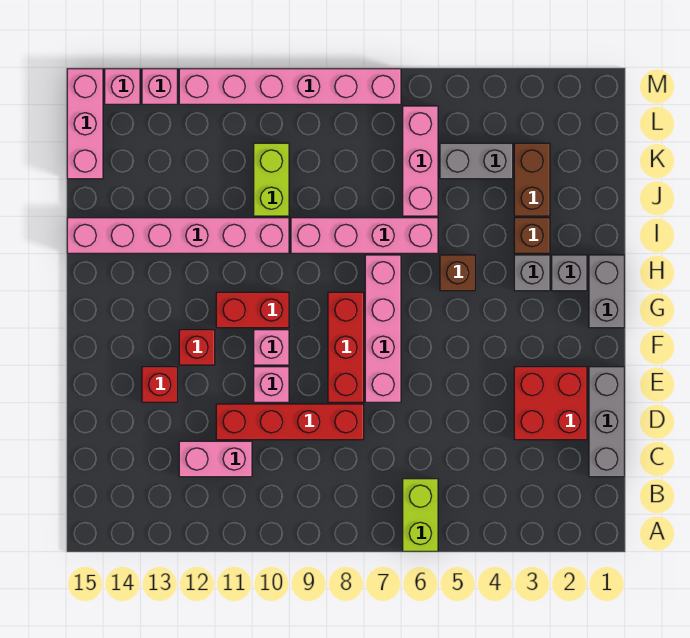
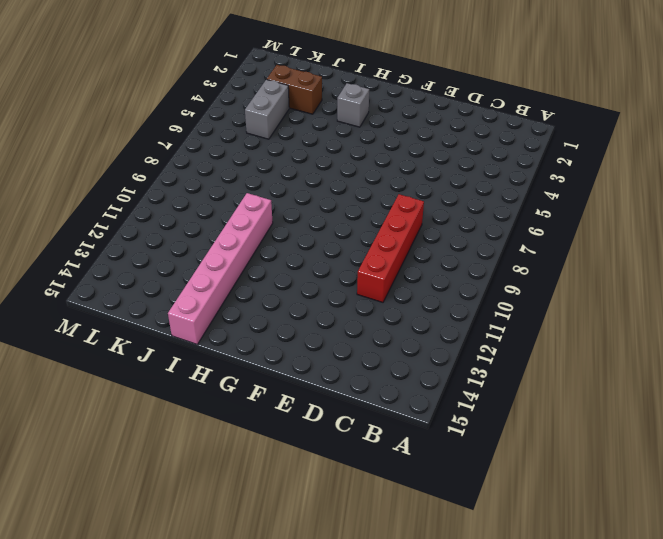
none -> lime 1x2 brick [403,479,438,551]
none -> grey 1x3 brick [589,367,624,477]
none -> pink 1x2 brick [179,441,252,477]

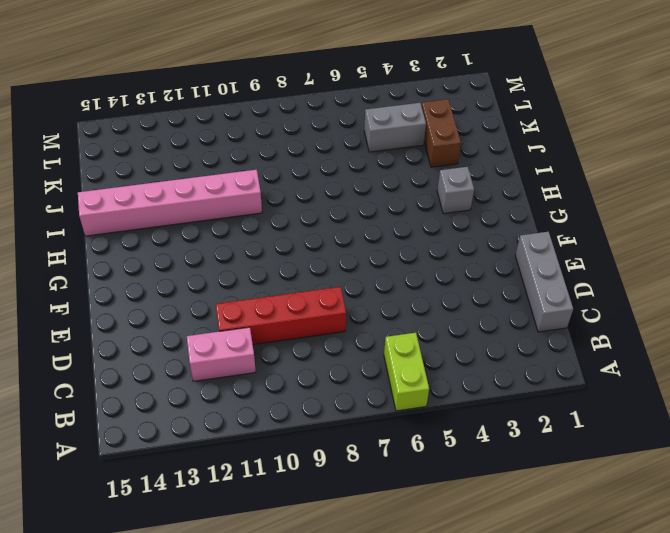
none -> red 2x2 brick [514,367,587,440]
none -> pink 1x4 brick [365,255,401,402]
none -> red 1x3 brick [328,292,364,402]

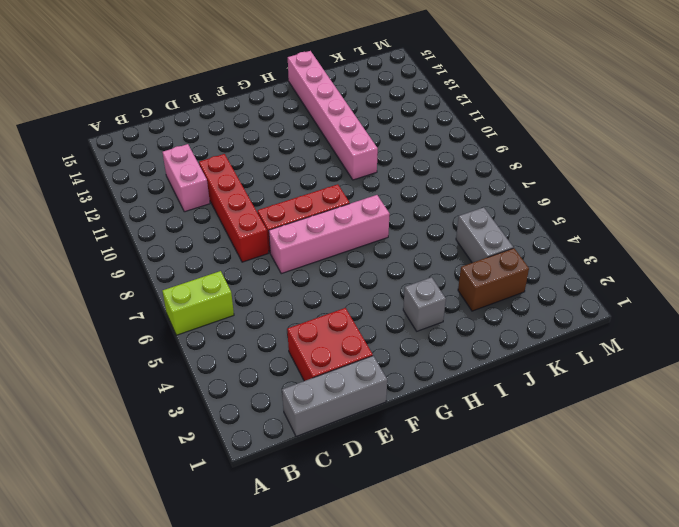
none -> pink 1x1 brick [254,367,289,402]
none -> red 1x1 brick [142,367,177,402]
none -> pink 1x1 brick [254,330,289,365]

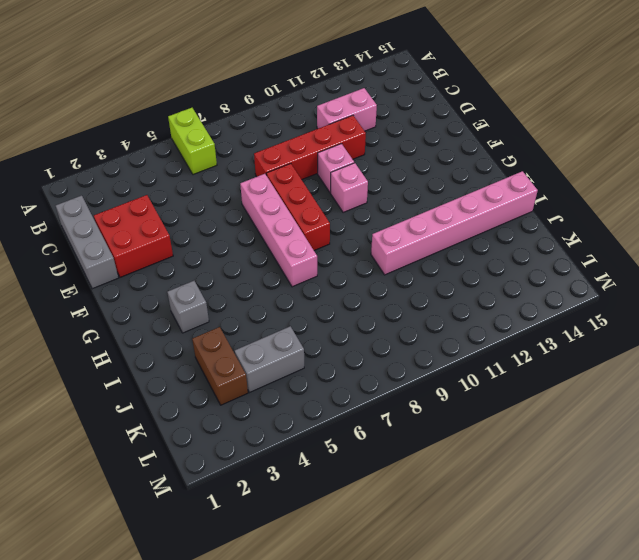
none -> red 1x1 brick [142,367,177,402]
none -> red 1x1 brick [179,330,215,365]
none -> grey 1x2 brick [589,255,624,328]

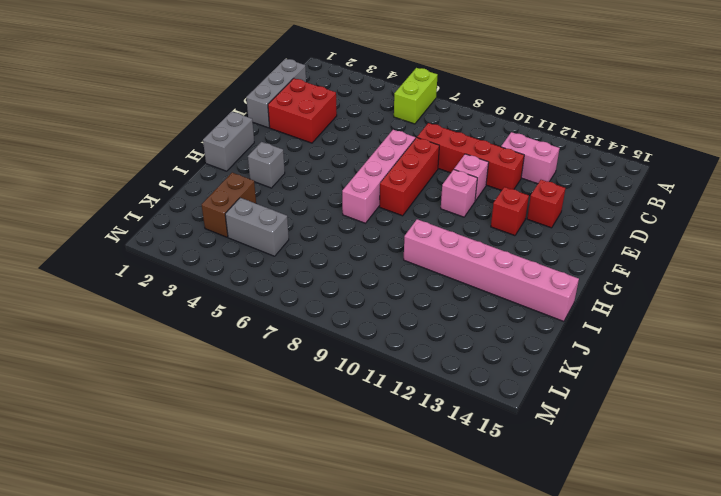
none -> red 1x2 brick [216,292,289,328]
none -> grey 1x1 brick [552,255,587,291]
none -> brown 1x1 brick [440,255,475,291]

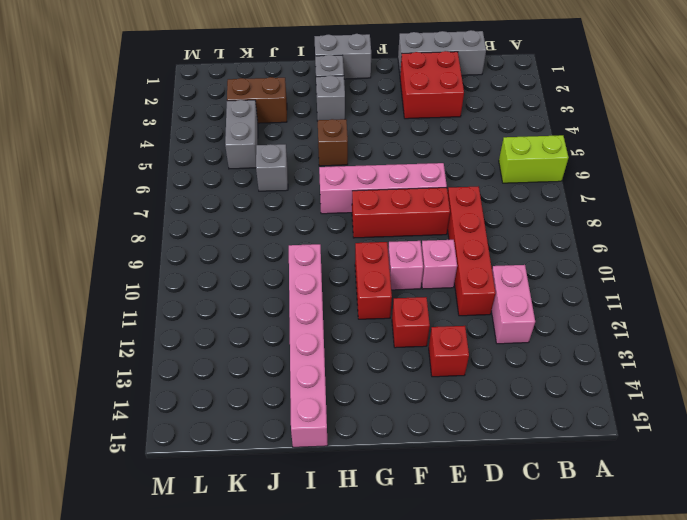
grey 1x1 brick [256,144,288,191] -> pink 1x3 brick [403,106,438,216]
none -> brown 1x1 brick [514,218,550,253]
none -> pink 1x4 brick [291,218,438,253]
none -> lime 1x2 brick [254,143,289,216]

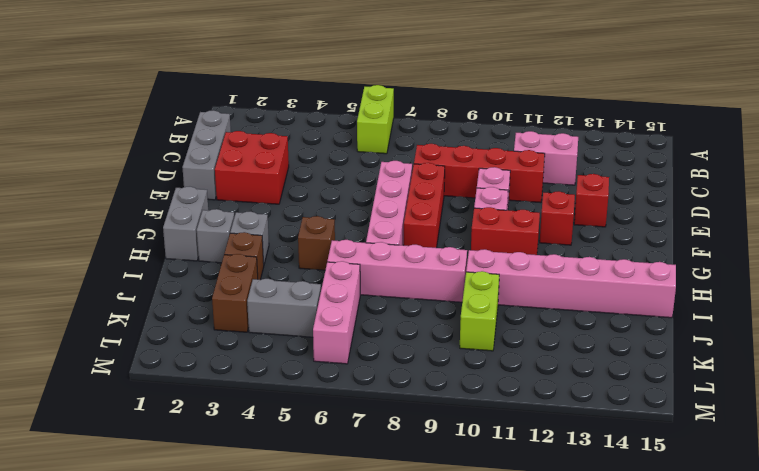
none -> pink 1x3 brick [67,69,103,179]
none -> pink 1x6 brick [179,69,401,104]
none -> pink 1x1 brick [142,69,177,104]

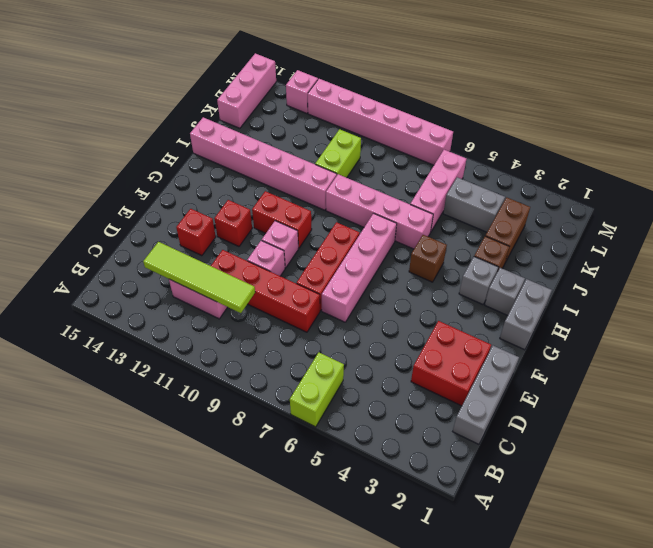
lime 1x4 tile [143,242,255,313] -> none
none -> pink 1x1 brick [105,69,140,104]

